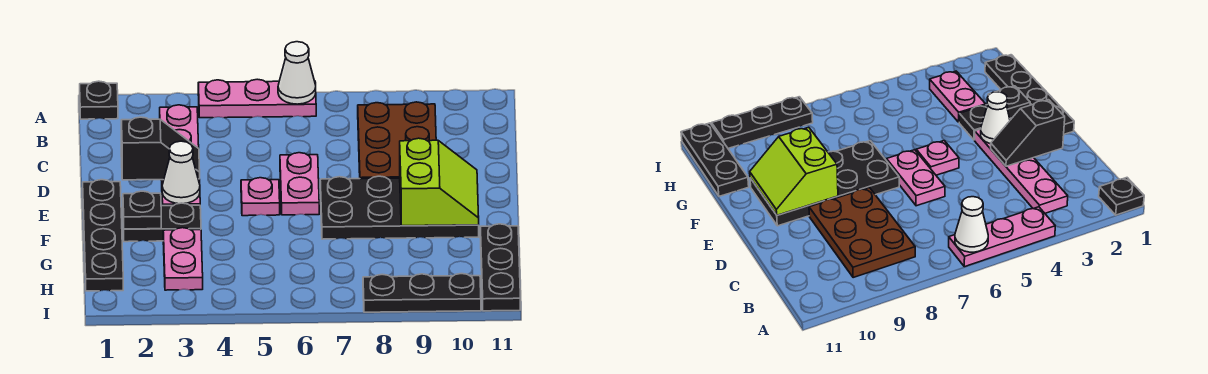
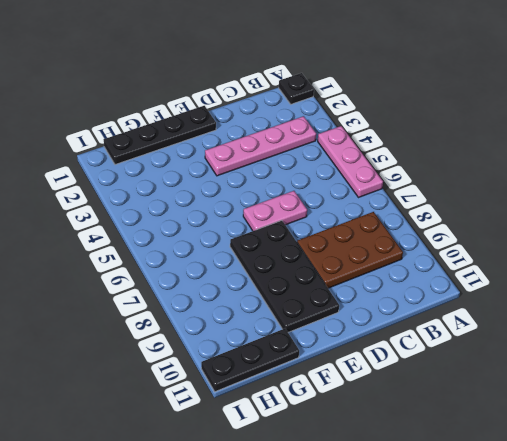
none -> pink 1x1 plate [241,178,280,216]
none -> black 1x2 plate [123,203,201,242]
none -> pink 1x2 plate [163,228,203,290]

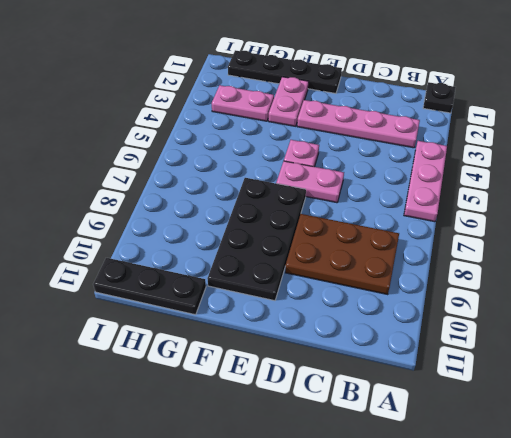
pink 1x2 plate [268,77,309,126] -> black 1x2 plate [123,203,201,242]
none -> black 1x3 plate [363,274,481,312]
none -> white 1x1 cone [278,42,316,104]
none -> black 1x2 slope [121,117,200,180]

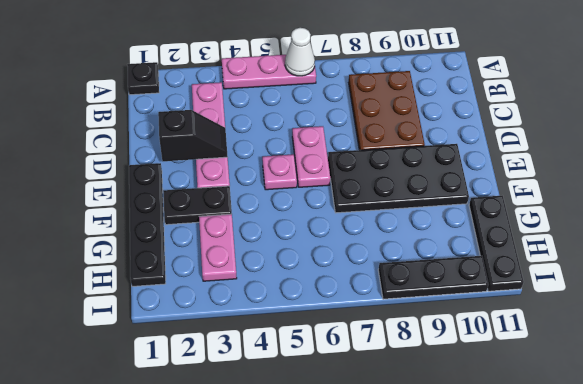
none -> white 1x1 cone [162,141,200,204]
none -> lime 2x2 slope [400,138,479,226]
none -> black 1x1 plate [123,191,161,229]

